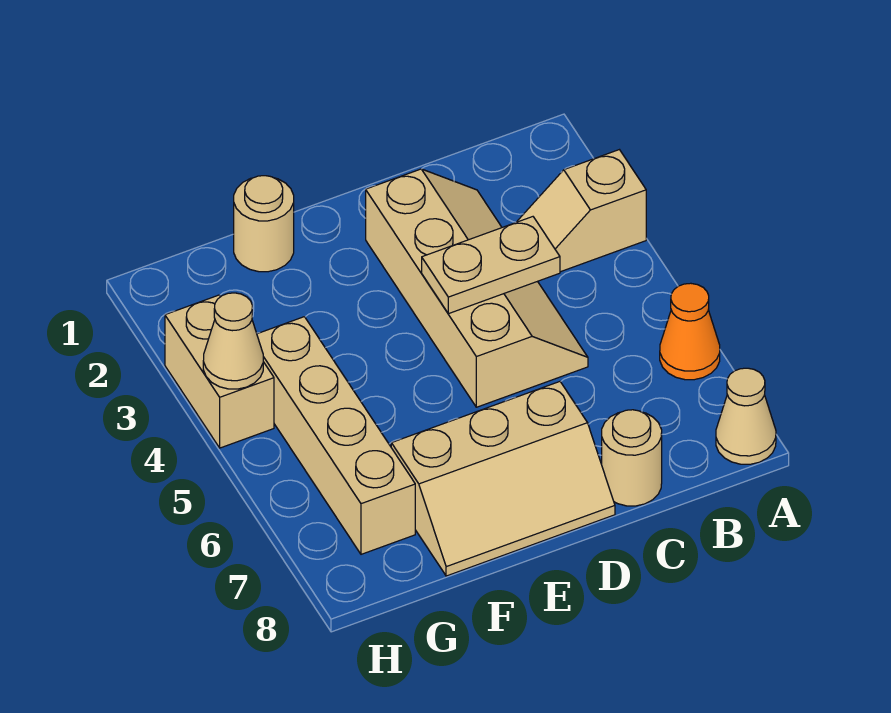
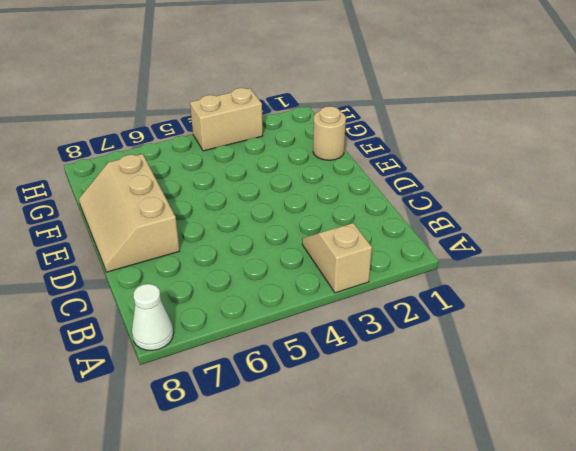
white 1x1 cone [132,284,174,351] -> tan 1x1 cone [716,368,776,464]
none -> orange 1x1 cone [660,283,720,380]
none -> tan 2x4 slope [366,169,588,407]

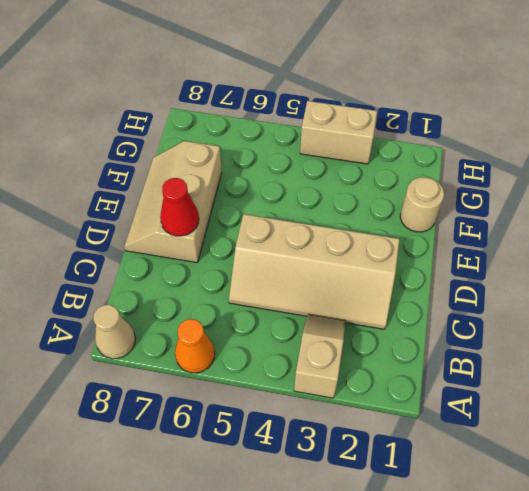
red 1x1 cone [160,178,199,236] -> none
none -> tan 1x1 round brick [602,410,662,506]
none -> tan 1x4 brick [257,317,415,554]

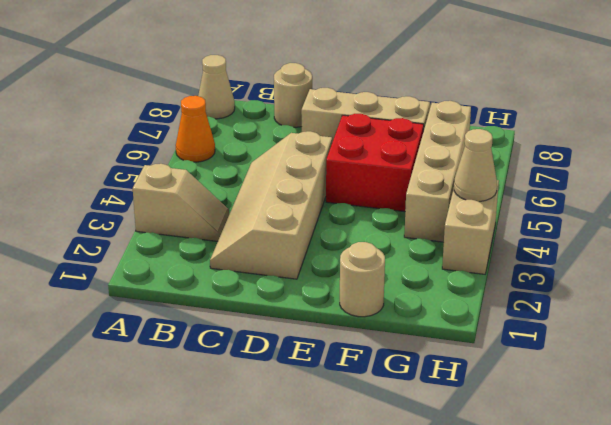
red 2x2 brick [326,114,424,212] -> none
none -> tan 1x2 plate [422,217,560,314]

